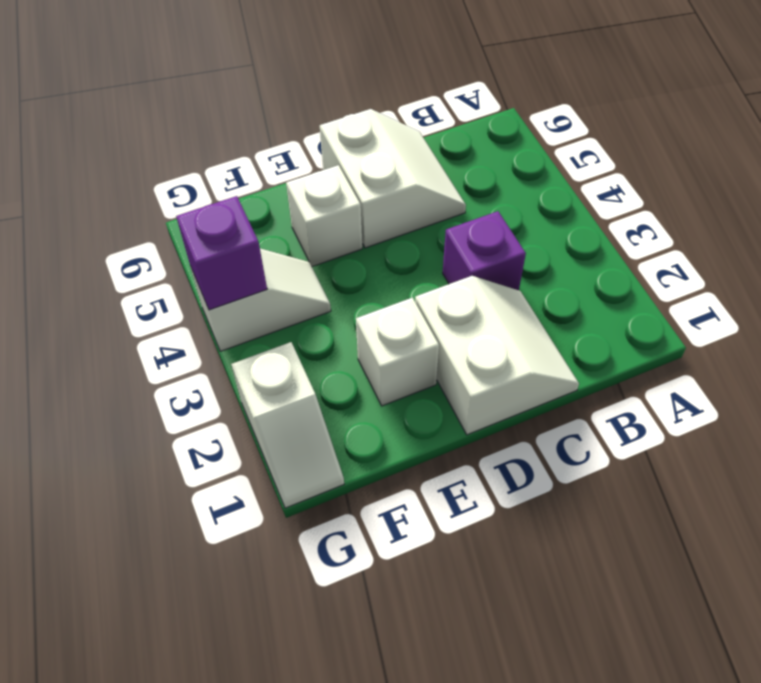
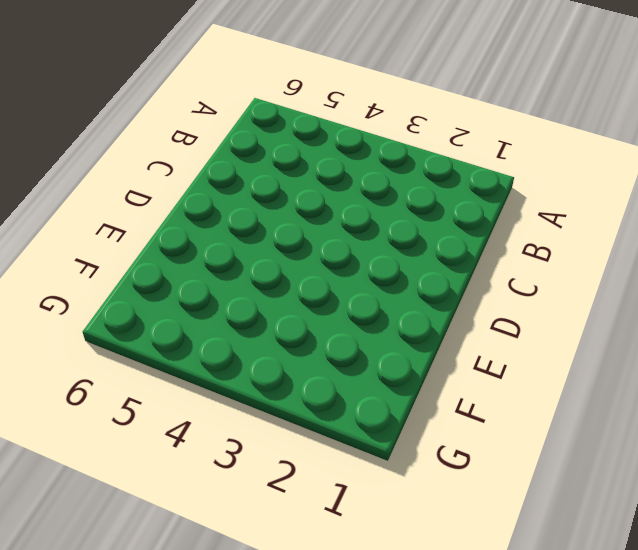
none -> white 2x2 slope [415,276,579,435]
none -> purple 1x1 brick [443,211,526,290]

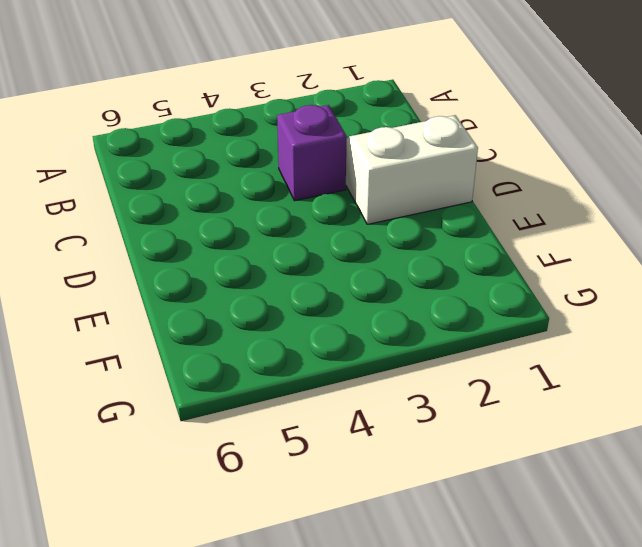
none -> white 2x2 slope [320,109,466,248]
none -> white 1x1 brick [356,298,439,406]

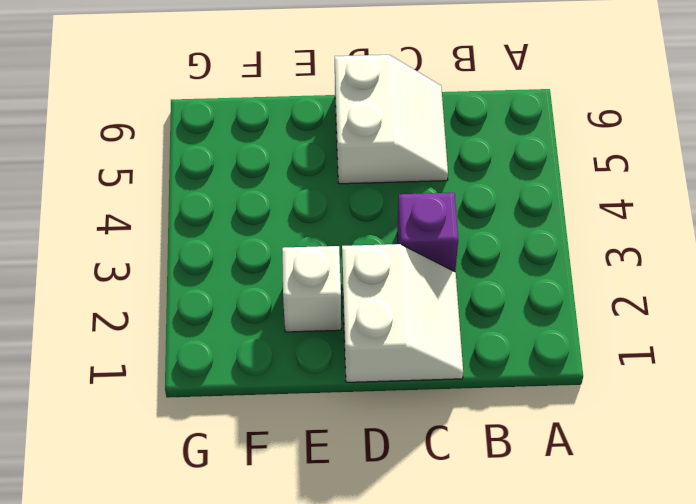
none -> white 1x1 brick [286,165,362,267]
none -> white 1x2 slope [191,249,331,351]

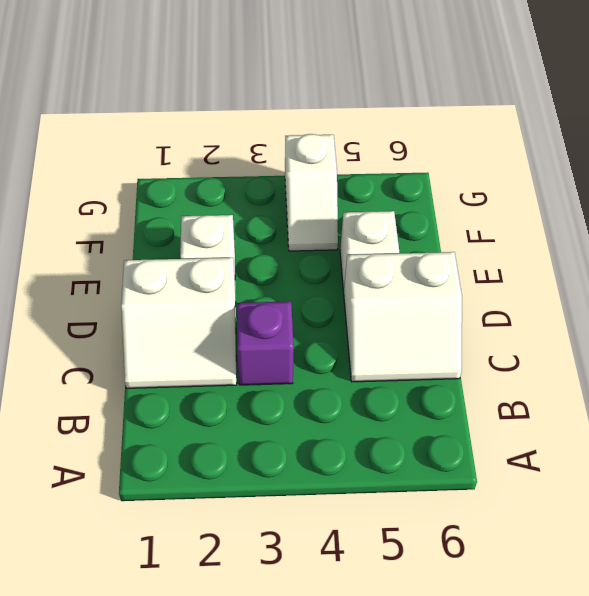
none -> white 1x2 slope [231,342,344,508]
none -> purple 1x1 brick [176,196,267,310]

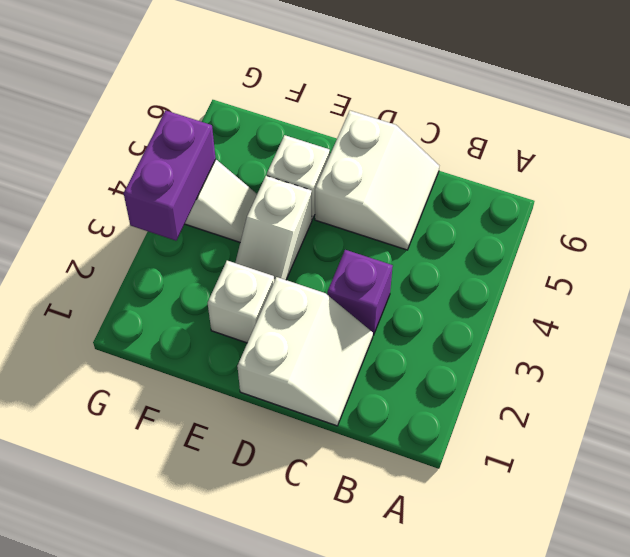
white 1x2 slope [235,176,312,281] -> white 1x2 slope moved to [231,342,344,508]
purple 1x2 brick [124,111,216,241] -> purple 1x1 brick [176,196,267,310]

